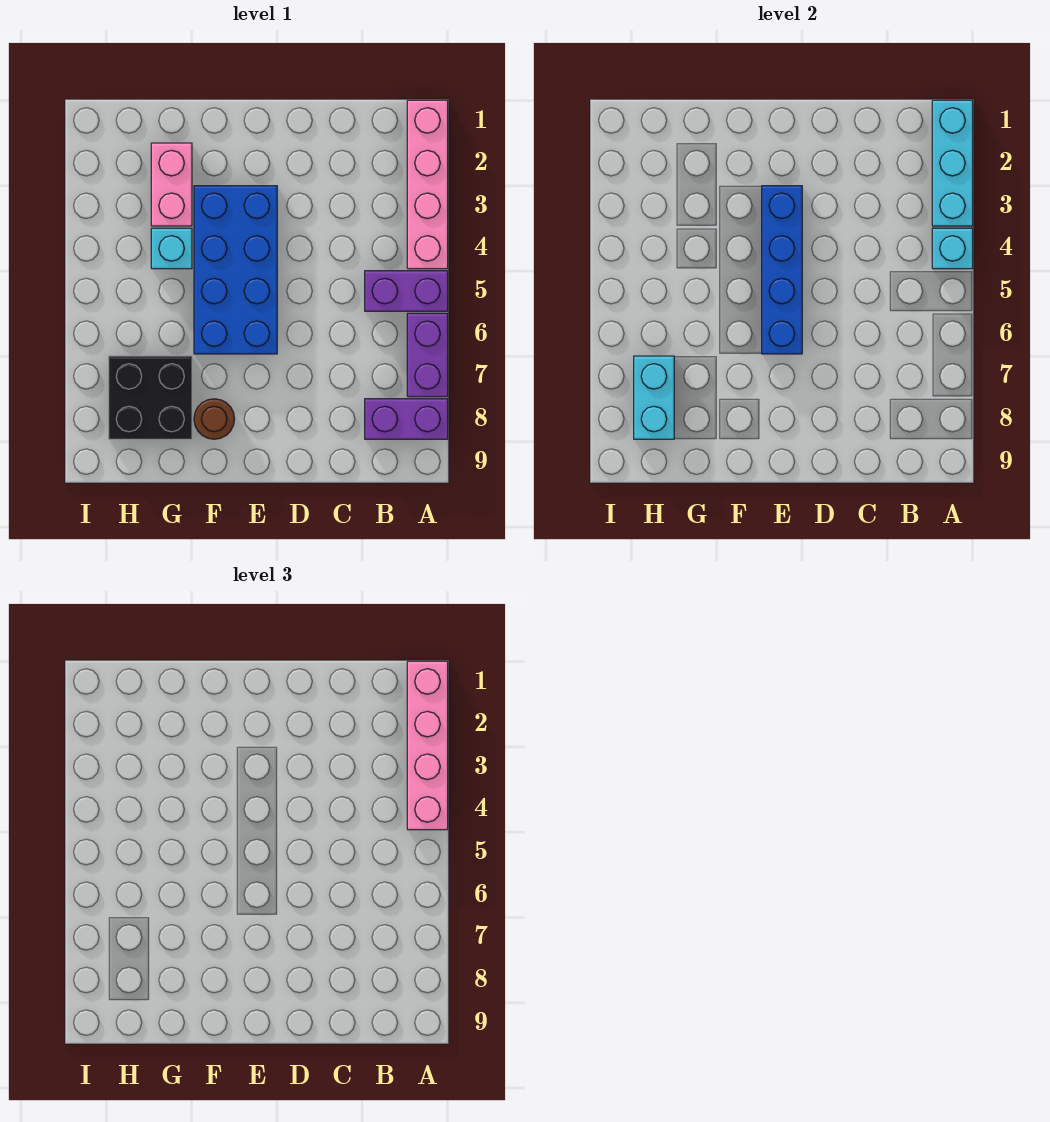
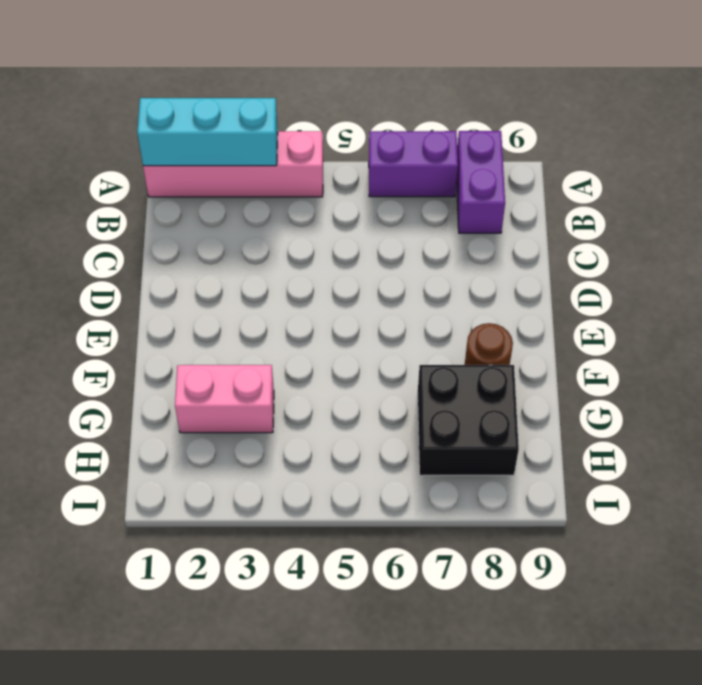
none -> purple 1x2 brick [365,271,448,311]
none -> blue 2x4 brick [194,186,277,354]
none -> cyan 1x1 brick [151,228,192,269]

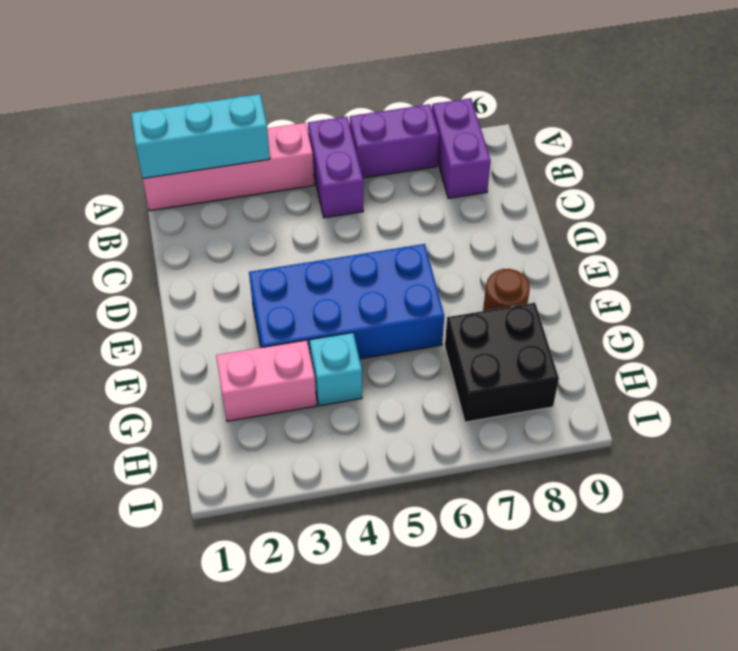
none -> cyan 1x1 brick [932,228,973,269]
none -> blue 1x4 brick [762,186,802,354]
none -> cyan 1x2 brick [634,356,674,439]

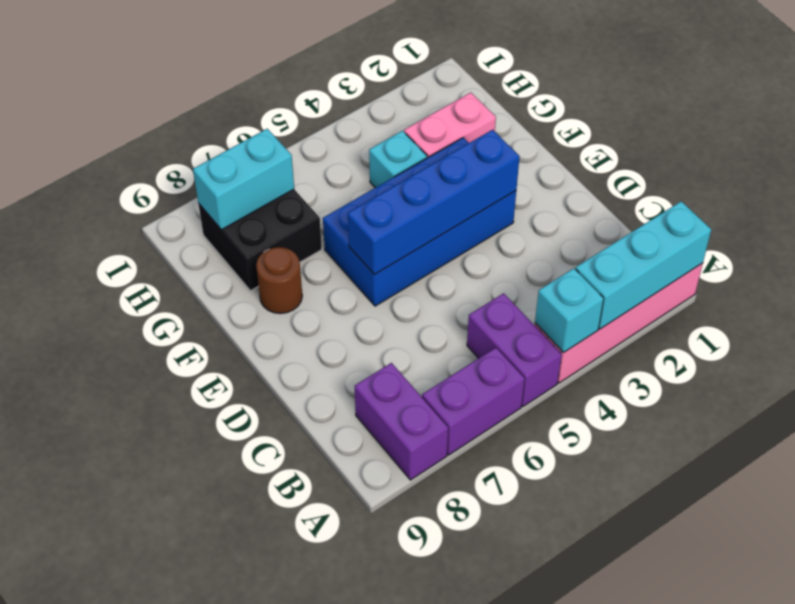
none -> pink 1x4 brick [407,661,448,830]

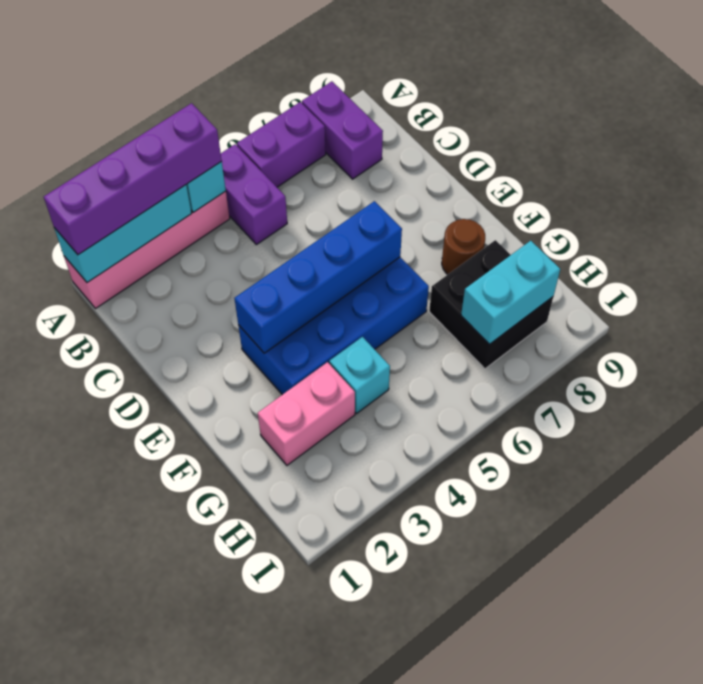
purple 1x4 brick [44,103,222,255] -> pink 1x4 brick [407,661,448,830]

